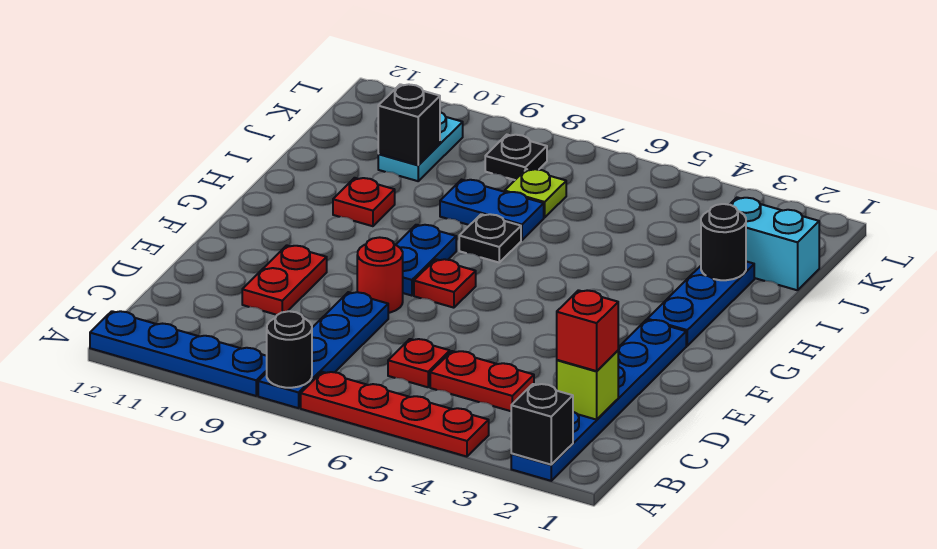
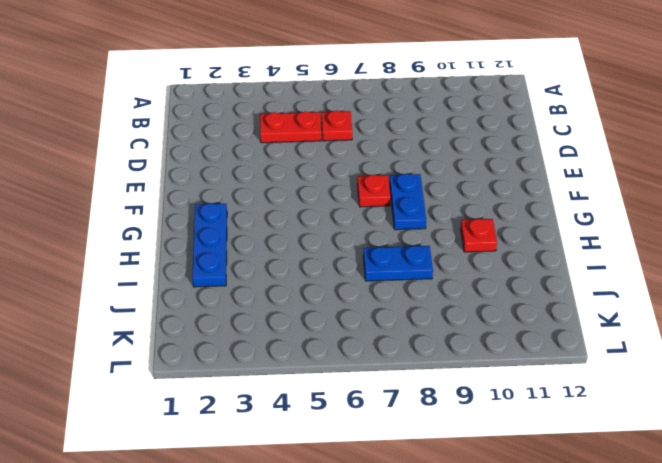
none -> blue 1x6 plate [511,320,686,481]
none -> red 1x4 plate [301,372,489,457]
none -> blue 1x4 plate [258,292,388,408]

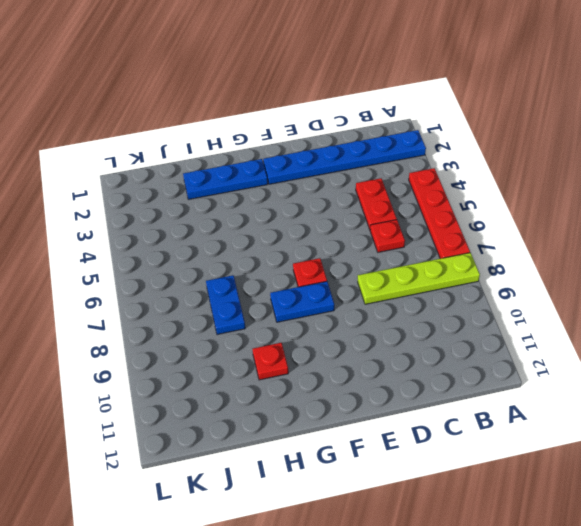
lime 1x4 plate [358,253,480,304] -> blue 1x4 plate [258,292,388,408]
none -> blue 1x4 plate [90,311,267,396]
none -> red 1x2 plate [242,245,327,315]
none -> red 1x1 round brick [357,237,403,313]

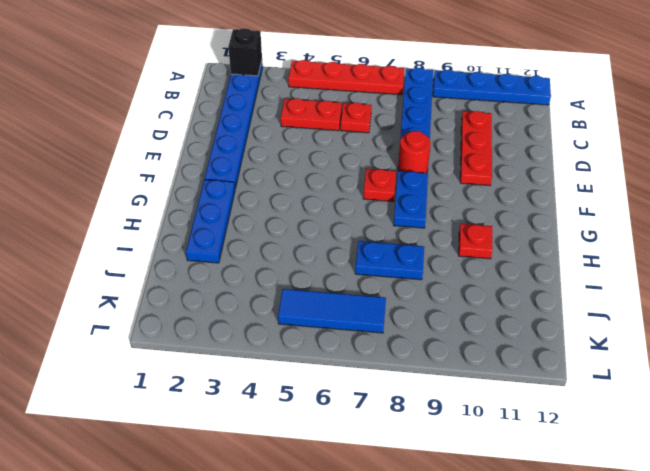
red 1x3 plate [460,111,492,186] -> red 1x2 plate [242,245,327,315]
blue 1x3 tile [278,289,386,333] -> none
none -> black 1x1 plate [459,214,521,262]
none -> cyan 1x2 brick [730,197,819,290]
none -> lime 1x1 plate [505,169,566,218]

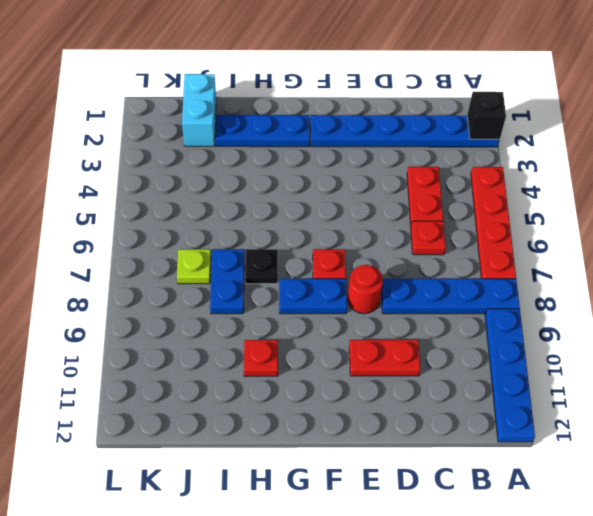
none -> cyan 1x2 plate [378,112,463,181]
none -> black 1x1 plate [485,135,547,180]
none -> black 1x1 round brick [267,311,312,388]

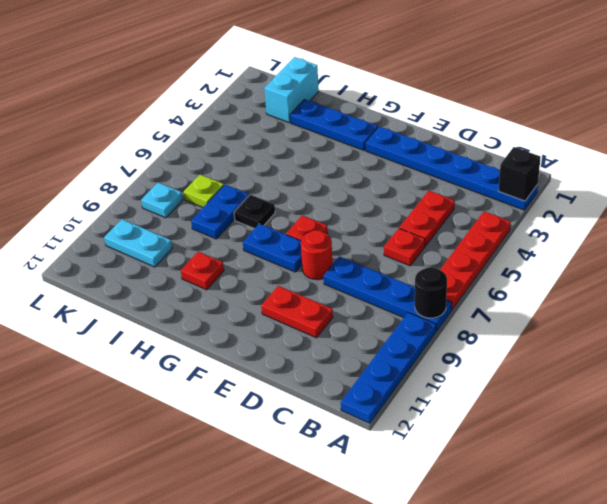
cyan 1x1 plate [141,183,183,218] -> black 1x1 plate [485,135,547,180]
none -> lime 1x1 brick [557,351,618,420]
none -> black 1x1 round brick [701,204,746,280]
none -> black 1x1 brick [378,84,440,165]

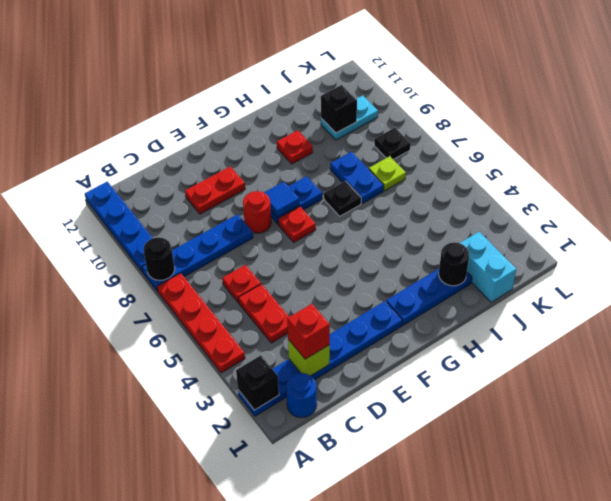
blue 1x1 round brick [286,373,317,418] -> none
blue 1x1 tile [264,181,299,217] -> none

